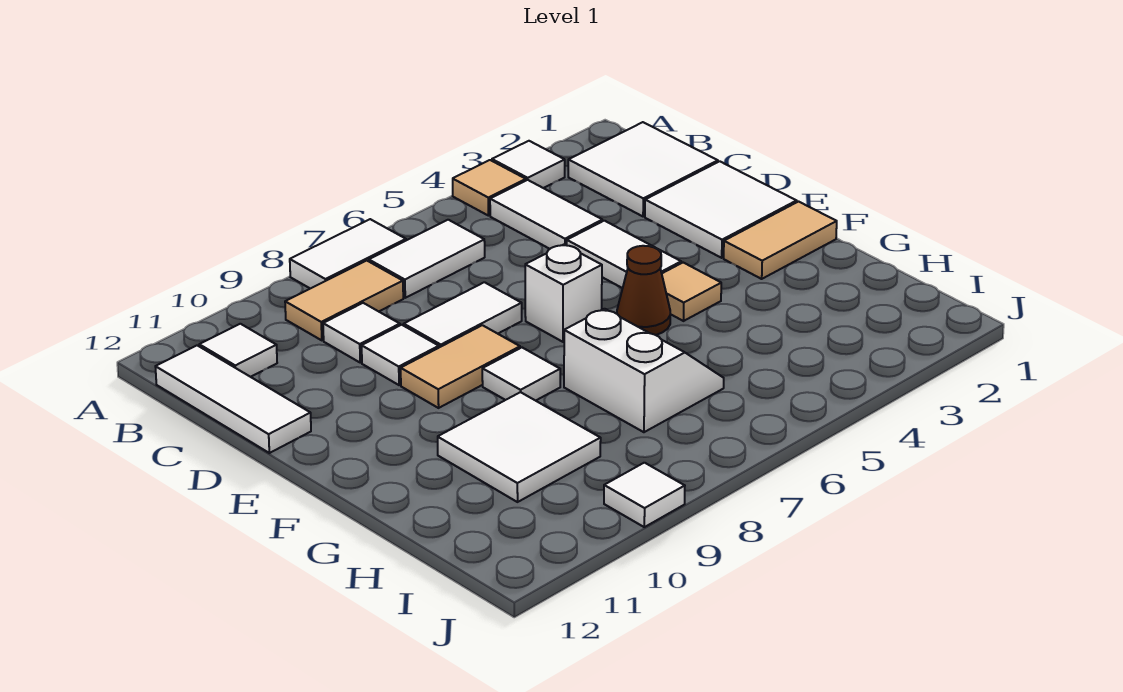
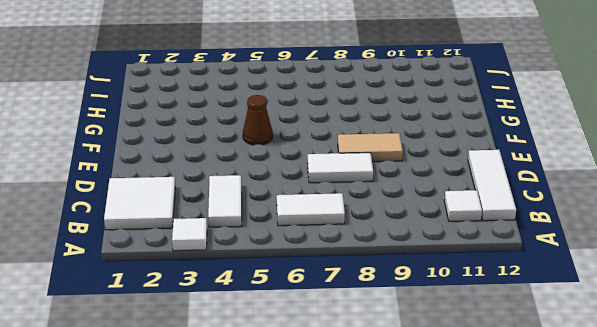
none -> tan 1x1 tile [453,160,526,216]
none -> white 1x2 tile [290,219,406,289]
none -> tan 1x2 tile [285,261,403,340]

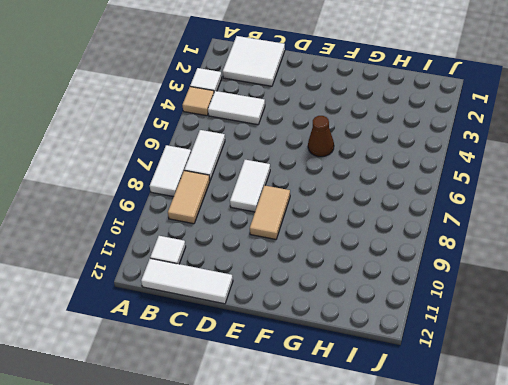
none -> white 1x1 tile [323,303,400,363]
none -> white 2x2 tile [645,161,797,258]
none -> white 1x2 tile [567,221,681,288]

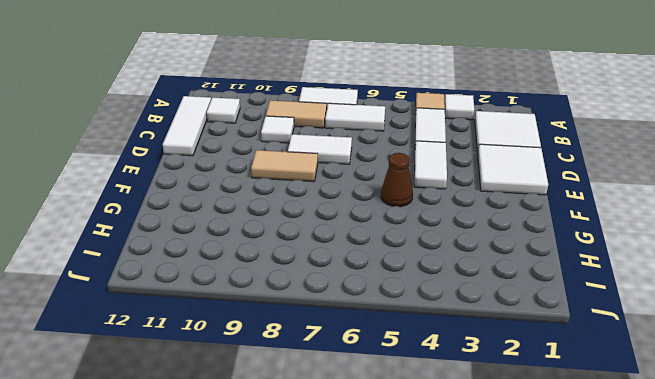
none -> white 1x1 tile [362,325,439,385]
none -> white 1x1 brick [525,245,602,342]
none -> tan 1x2 tile [724,202,837,279]

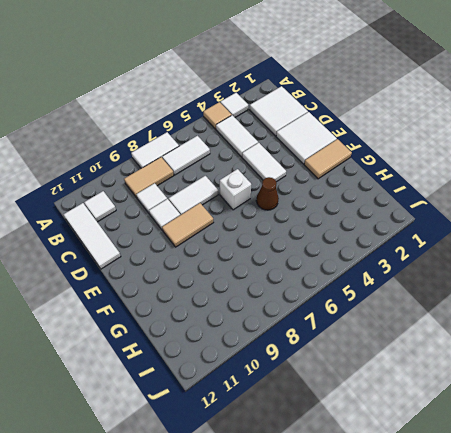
none -> tan 1x1 tile [662,263,721,321]
none -> white 1x1 tile [482,348,560,401]
none -> white 2x2 slope [564,309,724,432]

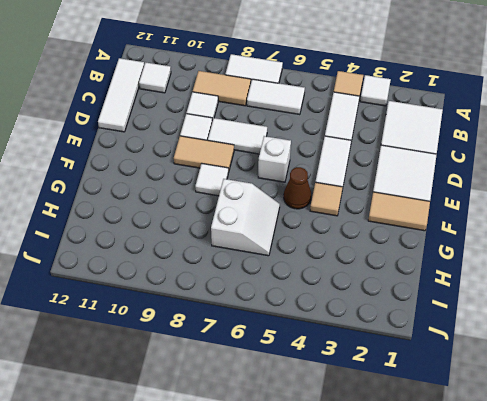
none -> white 2x2 tile [438,392,601,502]
none -> white 1x1 tile [604,463,685,527]

